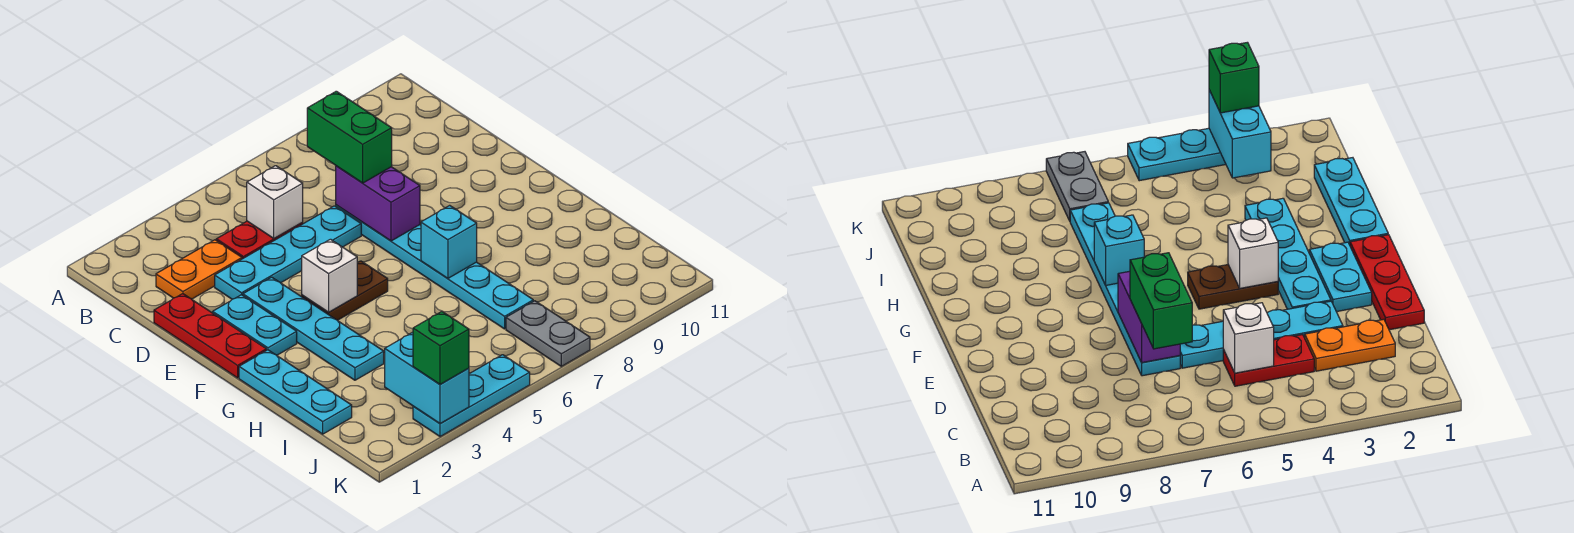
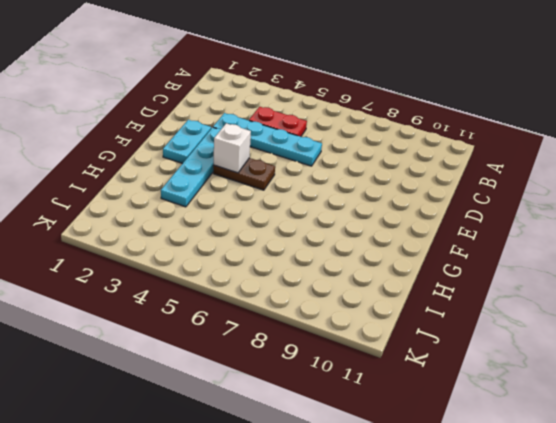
none -> orange 1x2 plate [156,240,242,299]
none -> red 1x3 plate [154,294,266,378]
none -> cyan 1x6 plate [336,205,533,329]

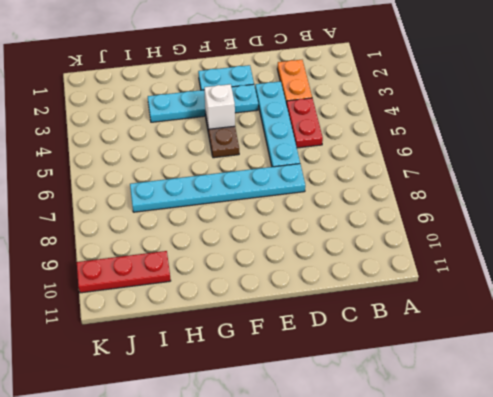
red 1x3 plate [77,251,171,293] -> red 1x3 plate moved to [154,294,266,378]
none -> cyan 1x3 plate [239,350,352,434]
none -> grey 1x2 plate [506,301,590,366]
none -> cyan 1x3 plate [413,355,530,437]

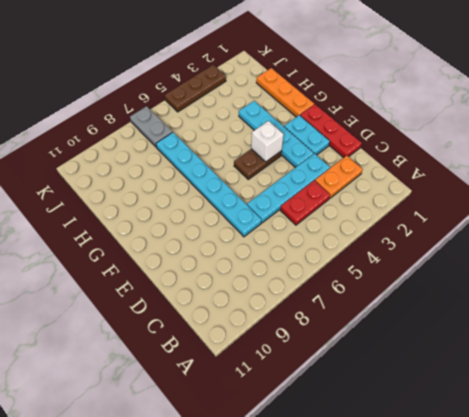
orange 1x3 plate [256,68,314,117] -> cyan 1x3 plate [239,350,352,434]
brown 1x3 plate [165,65,226,112] -> cyan 1x3 plate [413,355,530,437]
none -> white 1x1 brick [247,166,303,238]
none -> purple 1x2 brick [336,166,420,241]
none -> cyan 1x1 brick [421,205,477,278]

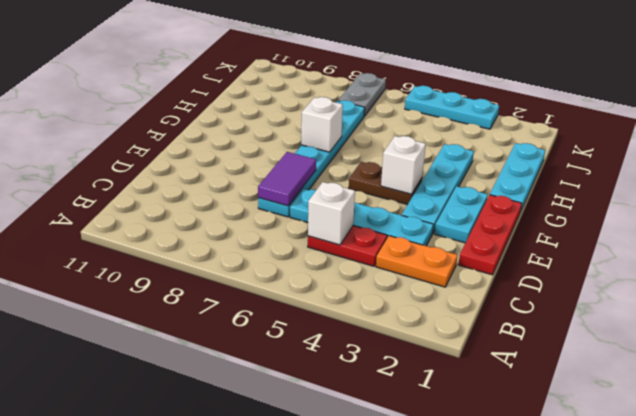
purple 1x2 tile [258,152,316,206] -> purple 1x2 brick [336,166,420,241]
white 1x1 brick [301,97,343,152] -> cyan 1x1 brick [421,205,477,278]
none -> cyan 1x2 brick [385,332,469,423]
none -> green 1x2 brick [307,91,392,183]
none -> green 1x1 brick [413,312,469,384]

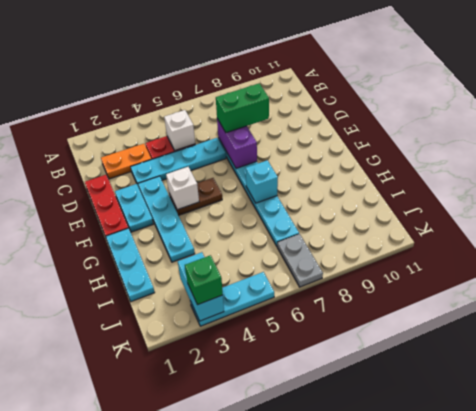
green 1x2 brick [216,83,269,133] -> green 1x2 brick turned to [307,91,392,183]

